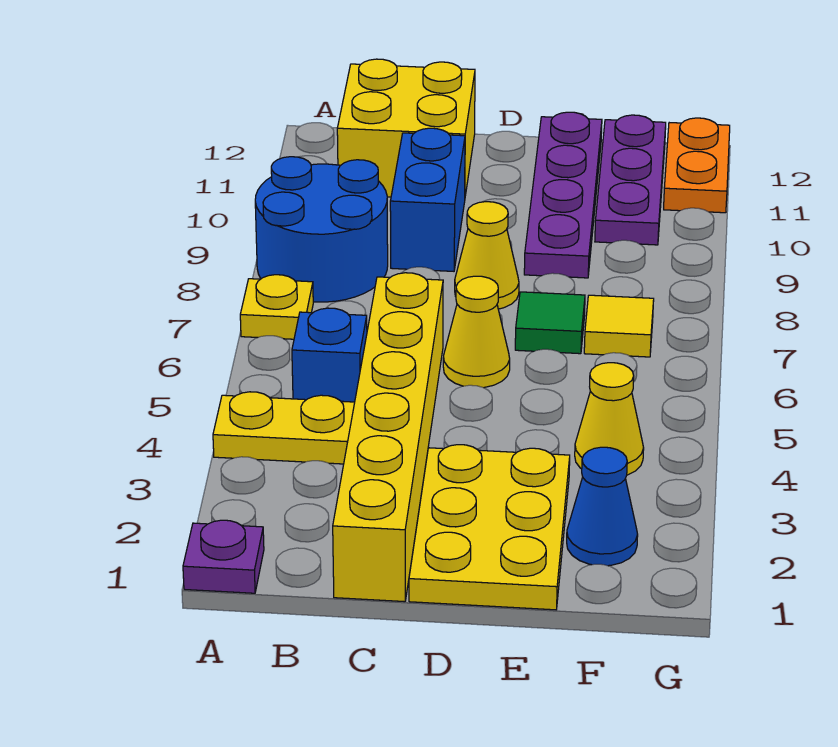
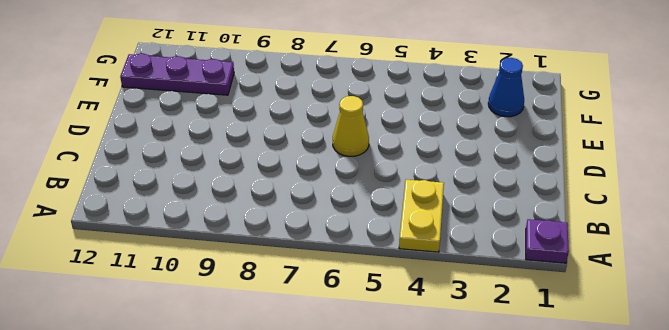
none -> yellow 1x1 plate [240,275,313,339]
none -> blue 2x2 round brick [255,157,388,302]
none -> blue 1x1 brick [292,308,367,402]

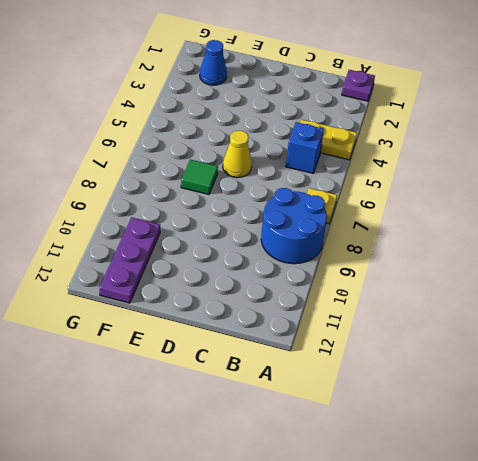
none -> yellow 2x2 brick [337,59,475,197]
none -> yellow 1x6 brick [333,273,443,602]
none -> blue 1x2 brick [390,128,465,271]

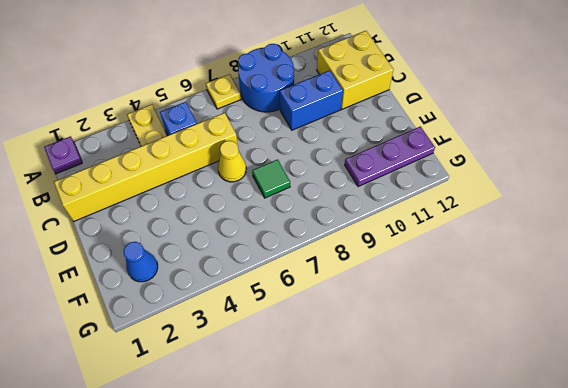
none -> yellow 2x3 plate [409,445,570,610]
none -> yellow 1x1 cone [455,202,519,309]
none -> purple 1x4 plate [524,112,602,278]

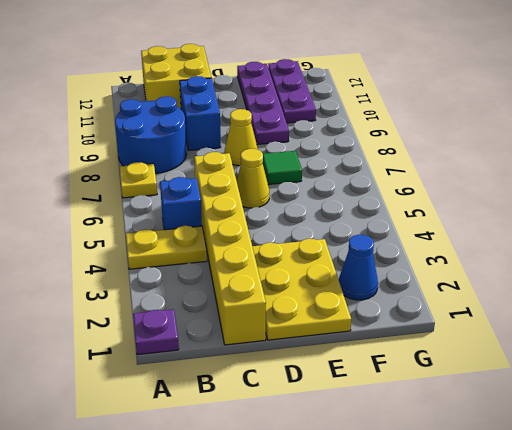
none -> yellow 1x1 cone [575,363,644,475]
none -> yellow 1x1 tile [584,295,654,357]
none -> orange 1x2 plate [664,118,730,213]

